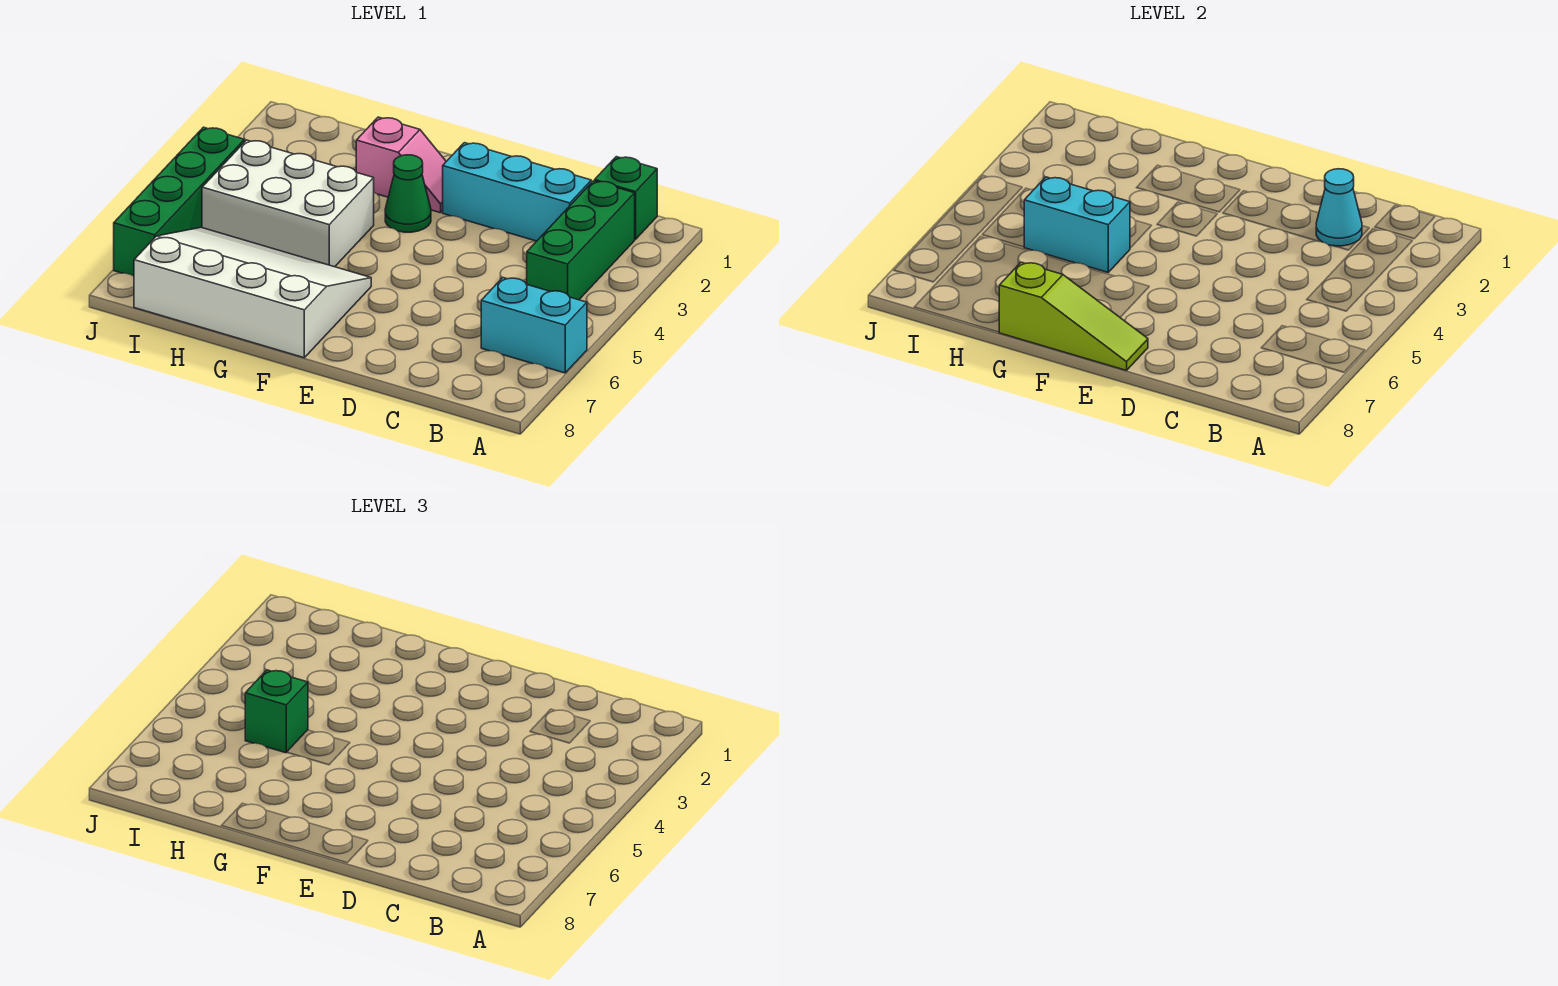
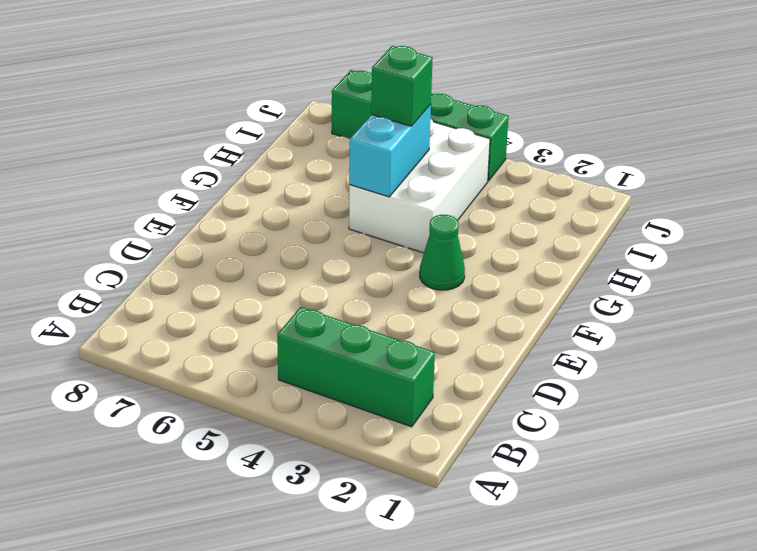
none -> cyan 1x2 brick [481,278,587,373]
none -> green 1x1 brick [595,157,657,239]
none -> cyan 1x3 brick [443,143,591,241]

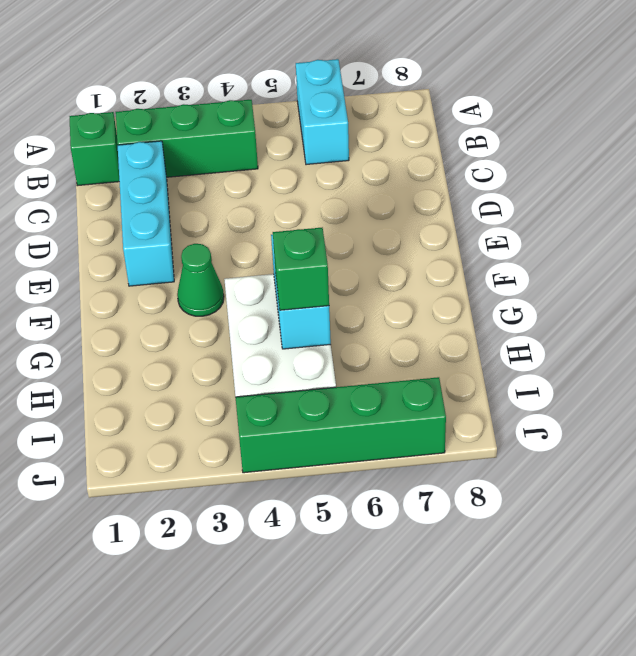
none -> pink 1x2 slope [356,117,446,213]
none -> white 3x4 slope [134,227,371,358]
none -> cyan 1x1 cone [1316,169,1362,246]

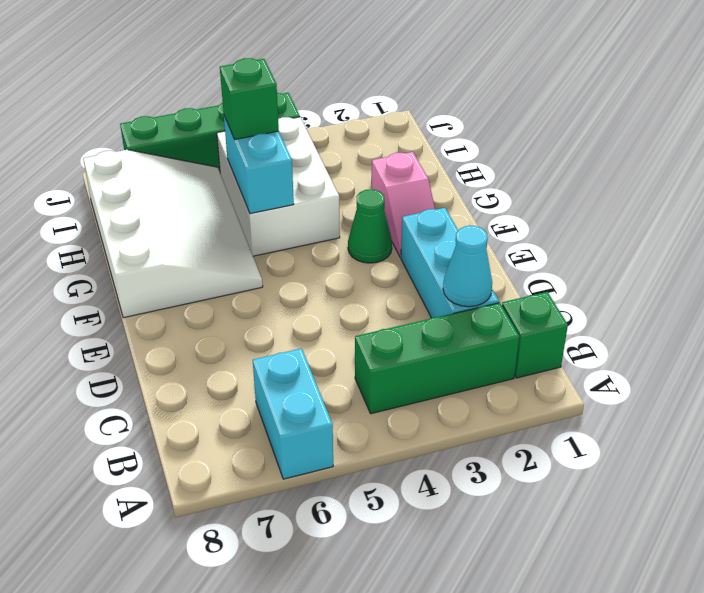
none -> lime 1x3 slope [999,262,1148,371]

